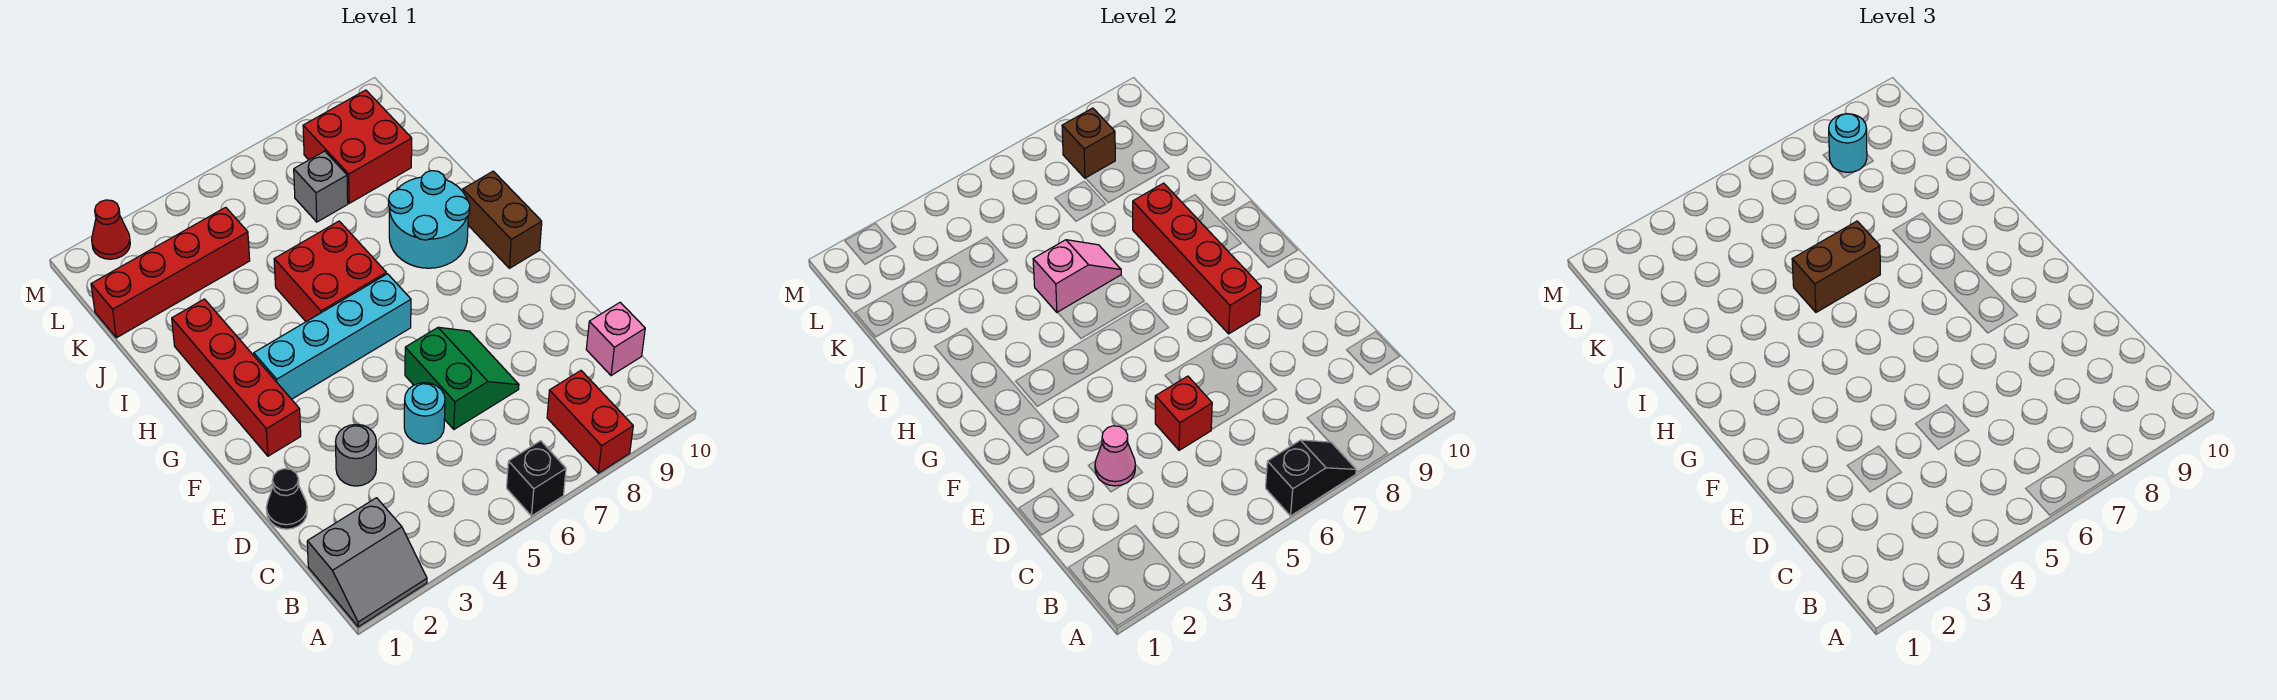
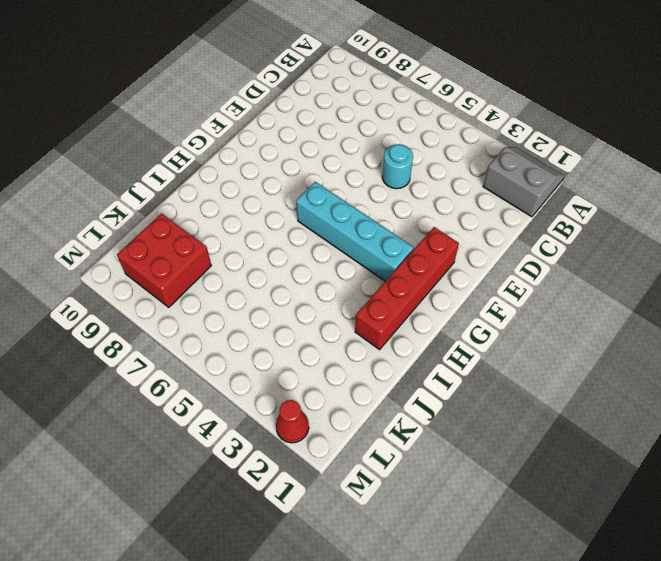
none -> black 1x1 brick [507,441,566,516]
none -> red 1x2 brick [547,371,633,473]
none -> pink 1x1 brick [586,302,645,376]

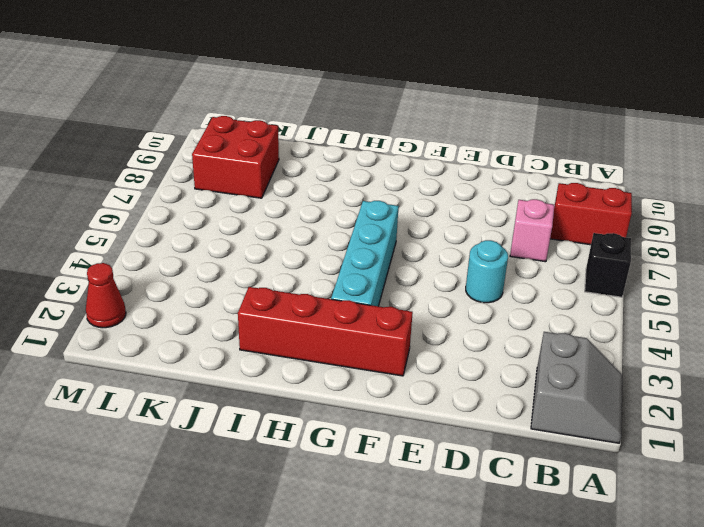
pink 1x1 brick [510,199,555,262] -> pink 1x1 brick moved to [586,302,645,376]
none -> black 1x1 cone [266,469,307,529]
none -> grey 1x1 round brick [336,424,376,486]
none -> green 2x2 slope [405,327,519,429]

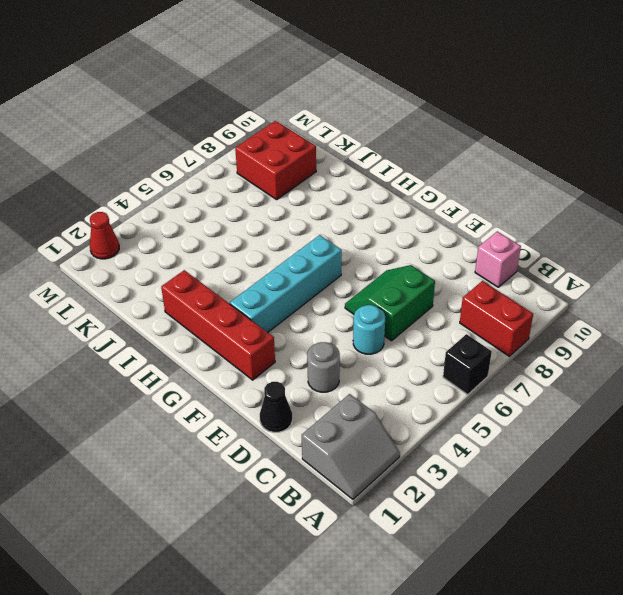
green 2x2 slope [345,265,435,341] -> green 2x2 slope turned to [405,327,519,429]
none -> brown 1x2 brick [463,171,542,268]
none -> red 2x2 brick [274,221,386,322]
none -> cyan 2x2 round brick [389,171,470,268]

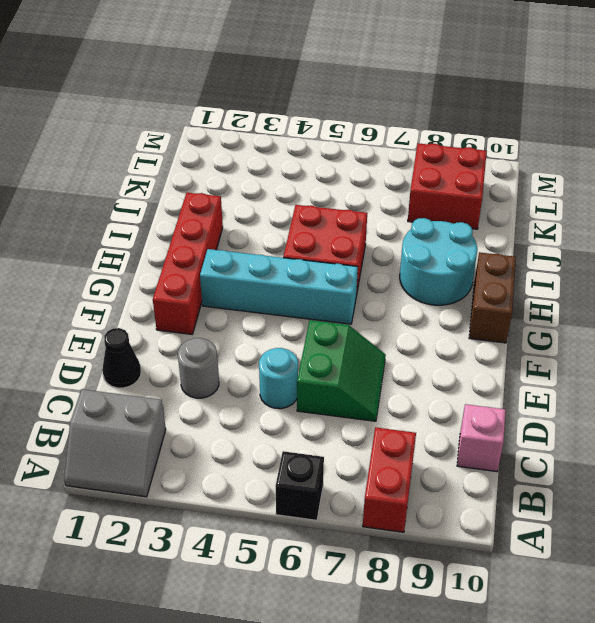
none -> red 1x4 brick [91,207,250,338]
none -> grey 1x1 brick [294,151,348,222]
none -> red 1x1 cone [92,200,130,259]

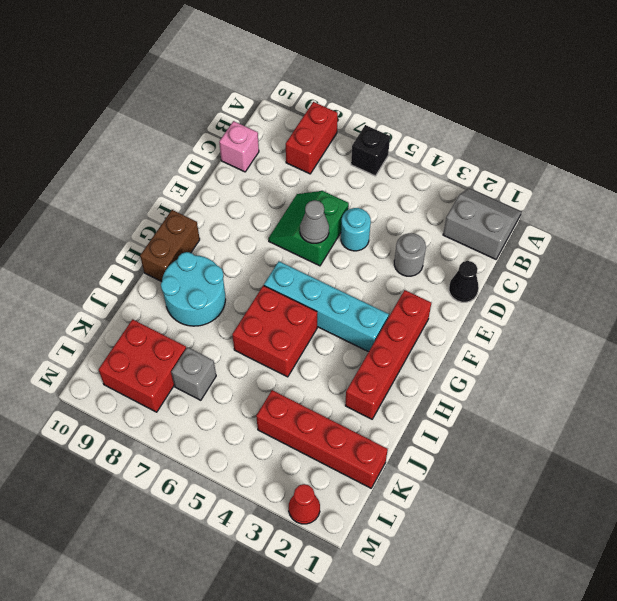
grey 1x1 cone [300,200,329,243] -> none
none -> black 1x2 slope [1266,440,1356,516]
none -> pink 1x1 cone [1095,426,1135,486]
none -> red 1x1 brick [1155,376,1212,450]

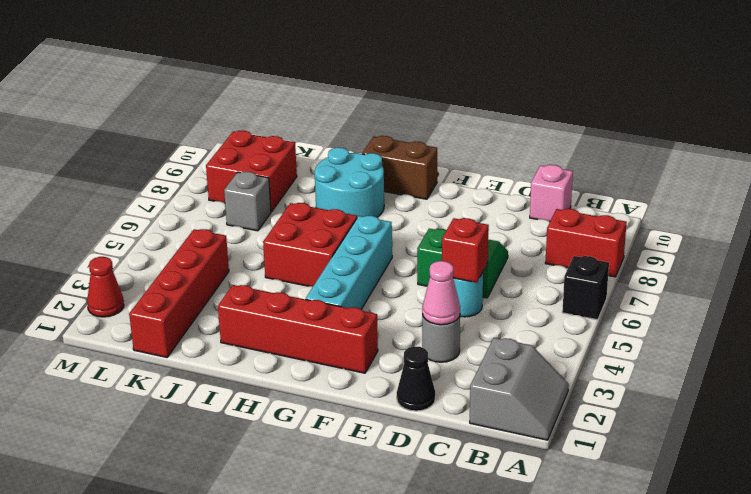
none -> black 1x2 slope [1266,440,1356,516]
none -> red 1x4 brick [1133,183,1261,334]
none -> pink 1x2 slope [1033,240,1121,313]

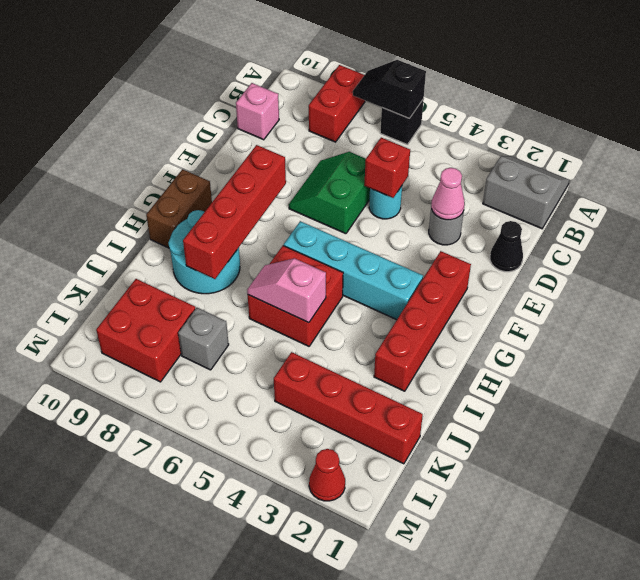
none -> brown 1x1 brick [1062,108,1115,178]
none -> brown 1x2 brick [1792,221,1880,312]
none -> cyan 1x1 round brick [1829,114,1867,172]

